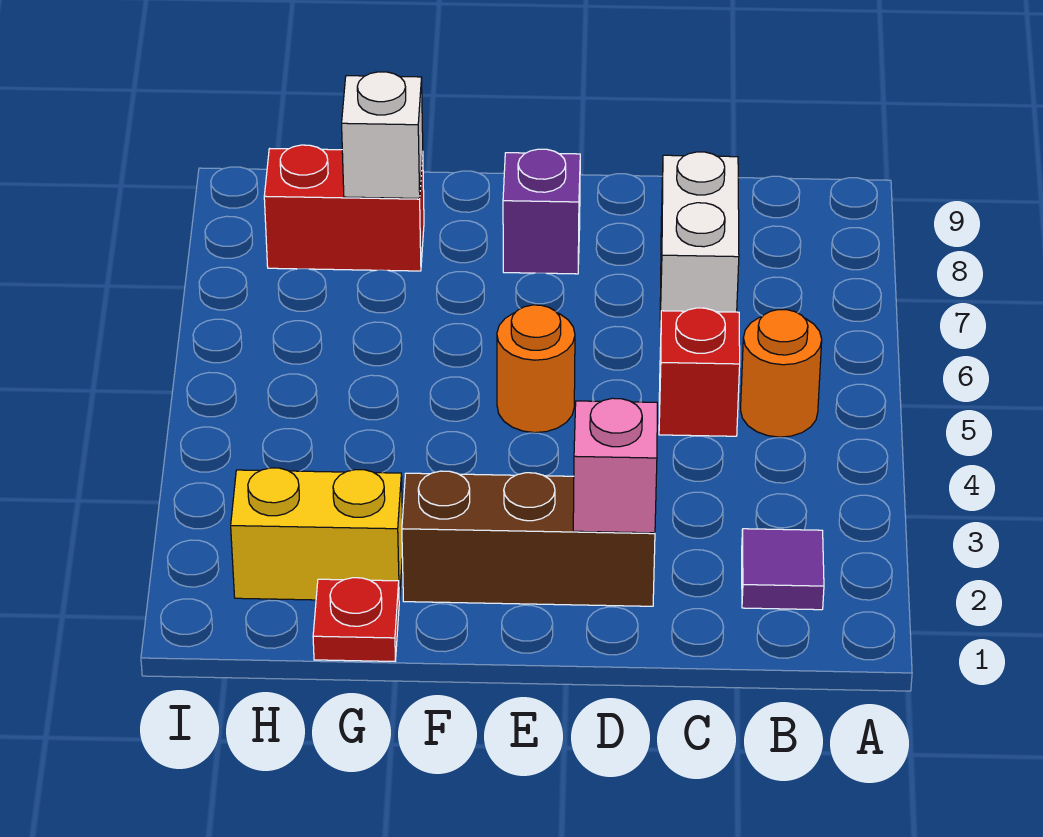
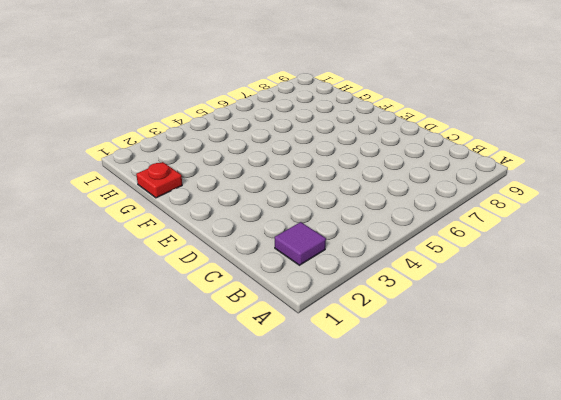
none -> orange 1x1 round brick [741,310,822,437]
none -> red 1x1 brick [659,308,740,436]
none -> white 1x2 brick [660,152,739,327]

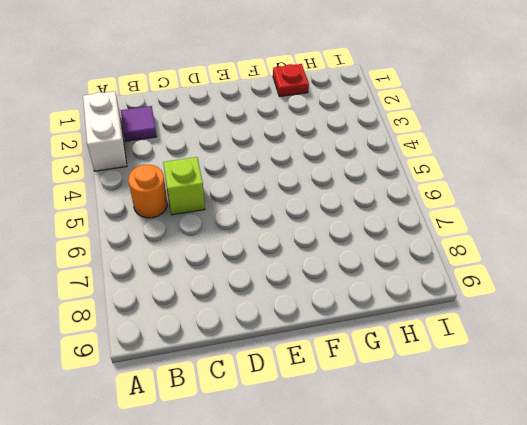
white 1x2 brick [83,91,127,171] -> white 1x2 brick moved to [660,152,739,327]
lime 1x1 brick [163,157,205,215] -> red 1x1 brick [659,308,740,436]
none -> brown 1x3 brick [402,471,655,606]
none -> orange 1x1 round brick [497,305,575,433]
none -> purple 1x1 brick [503,149,580,274]

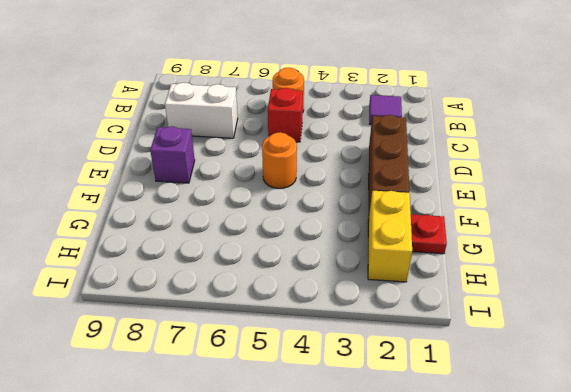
none -> red 1x2 brick [264,145,424,271]
none -> pink 1x1 brick [573,398,657,533]
none -> white 1x1 brick [342,72,423,198]

